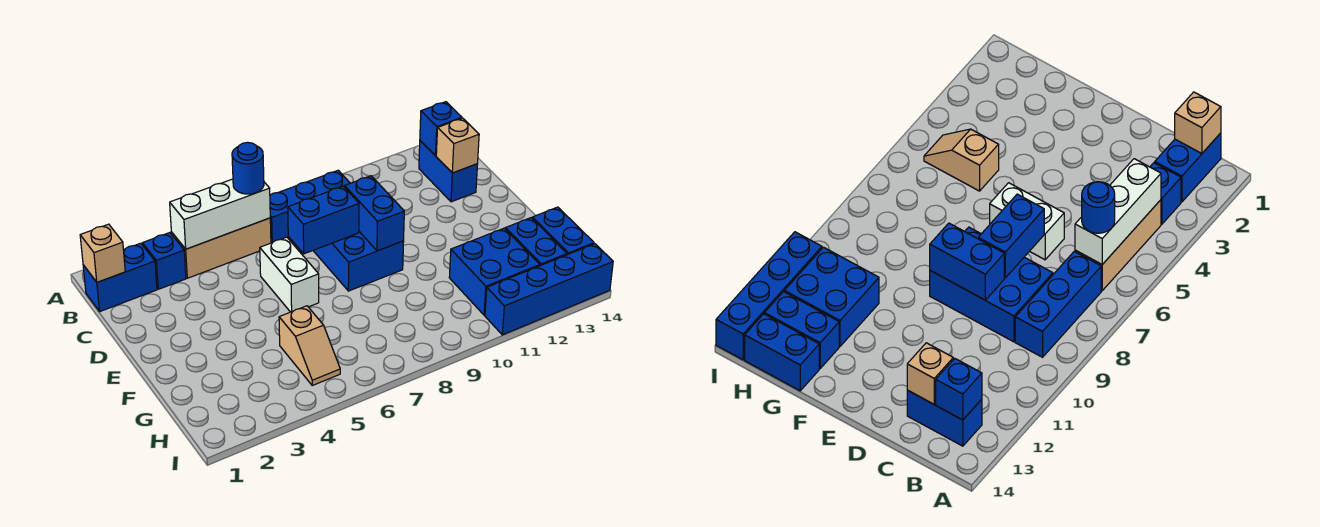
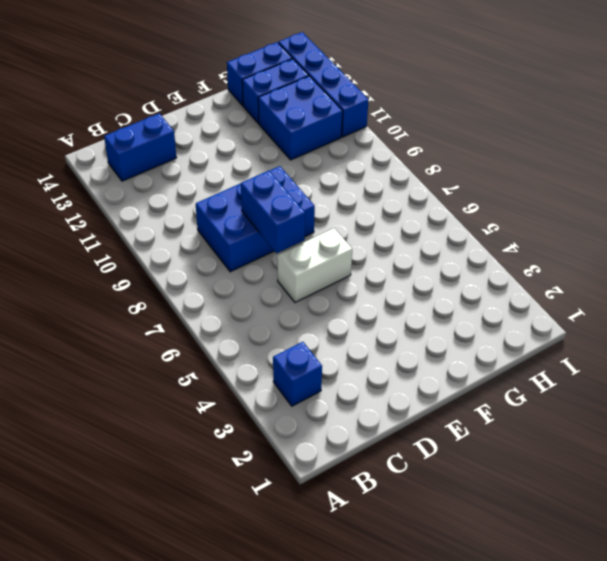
none -> blue 1x2 brick [83,243,157,311]
none -> tan 1x3 brick [171,218,271,278]
none -> blue 1x3 brick [270,170,350,243]

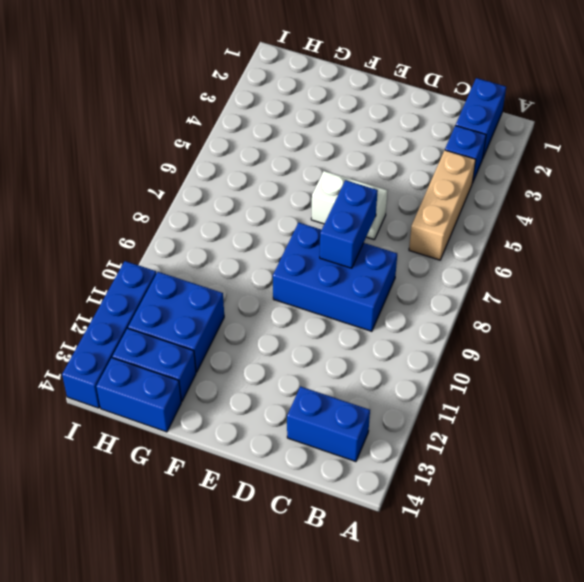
none -> blue 1x3 brick [270,170,350,243]
none -> tan 1x2 slope [279,306,340,385]
none -> tan 1x1 brick [80,224,125,282]

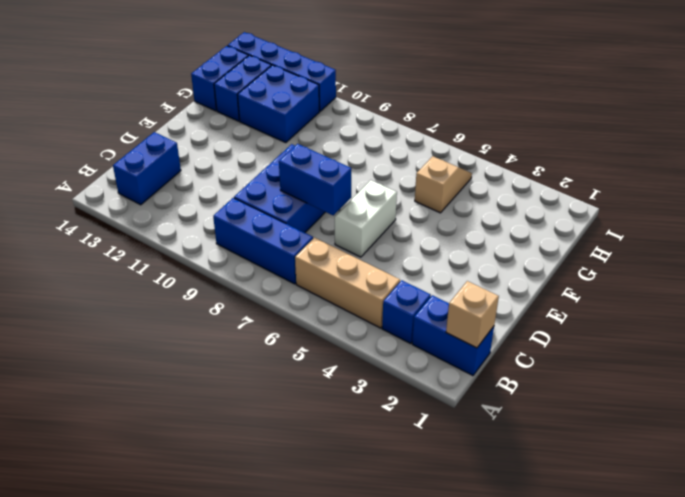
none -> white 1x3 brick [170,179,270,249]
none -> blue 1x1 brick [420,102,462,156]
none -> tan 1x1 brick [436,118,479,173]

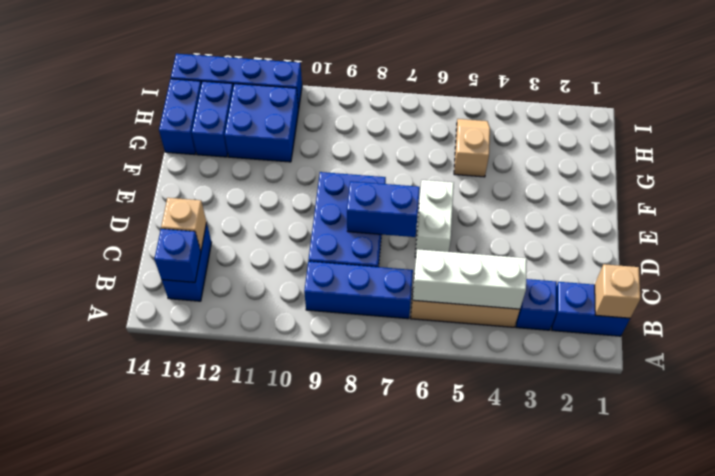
none -> blue 1x2 brick [345,176,404,251]
none -> blue 1x1 round brick [232,142,264,194]

